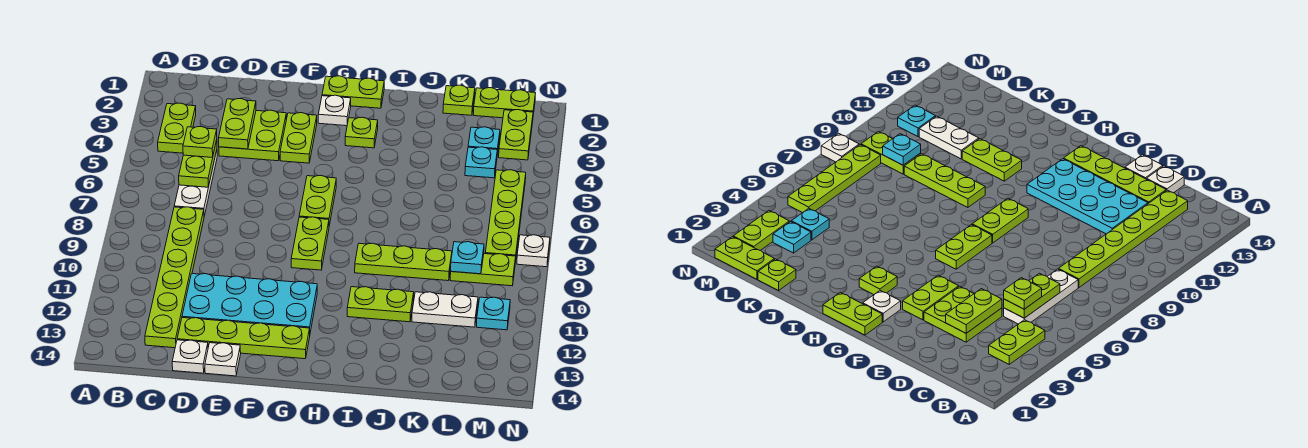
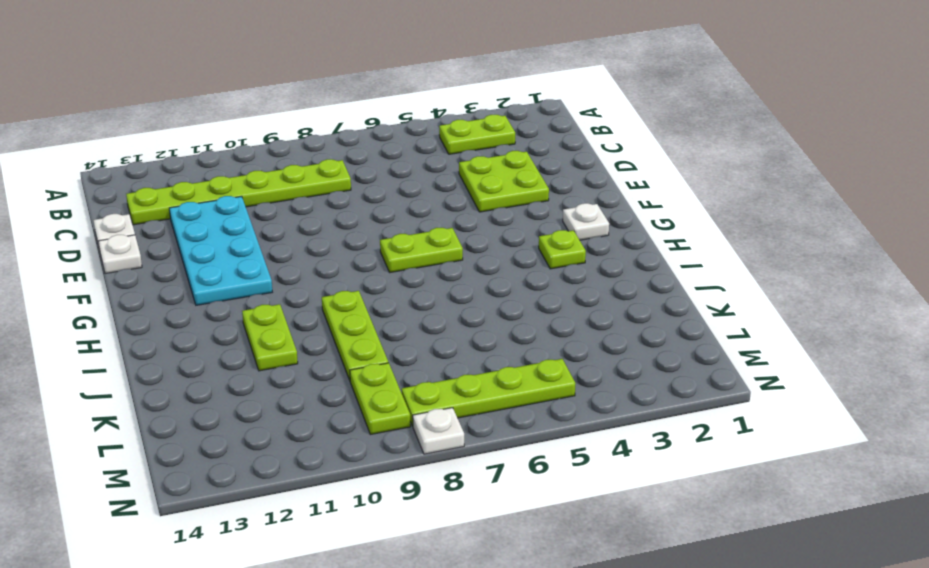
none -> white 1x3 plate [174,150,217,216]
none -> lime 1x4 plate [177,318,310,359]
none -> lime 1x2 plate [280,113,317,163]
none -> lime 1x2 plate [322,76,384,108]

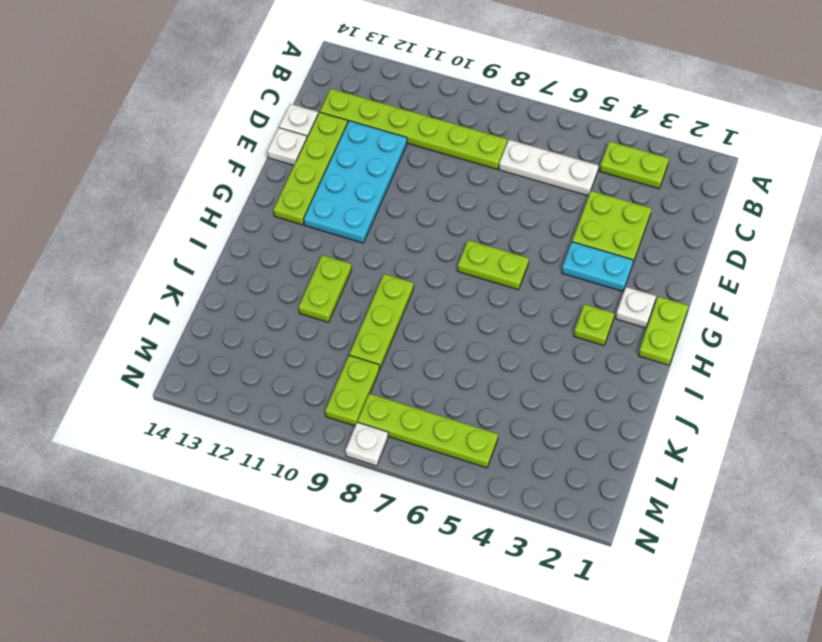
cyan 1x2 plate [562,242,633,291] -> lime 1x2 plate [280,113,317,163]
none -> lime 1x2 plate [291,217,329,270]
none -> lime 1x1 plate [443,85,475,115]
none -> white 1x2 plate [412,292,478,327]
none -> lime 1x2 plate [473,88,535,118]

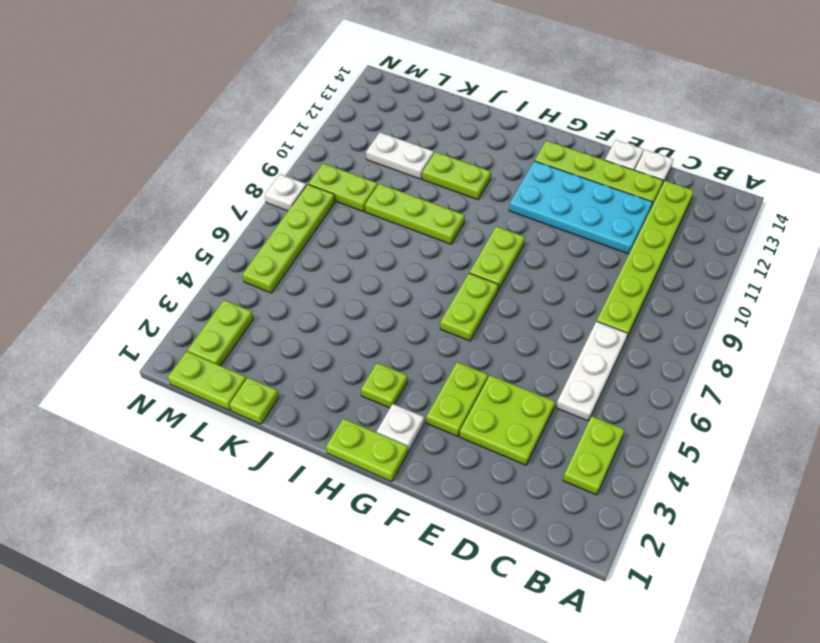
none -> cyan 1x1 plate [468,127,500,155]
none -> cyan 1x1 plate [465,147,497,178]
none -> cyan 1x1 plate [477,297,510,330]
none -> lime 1x2 plate [179,140,217,187]

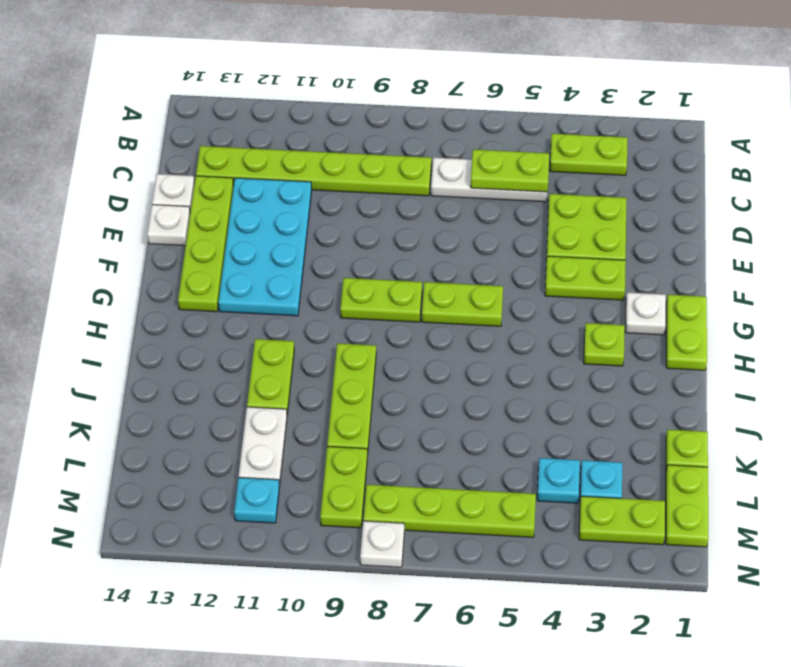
none -> lime 1x2 plate [219,99,256,149]
none -> cyan 1x1 plate [451,242,484,274]
none -> lime 1x1 plate [183,127,217,158]

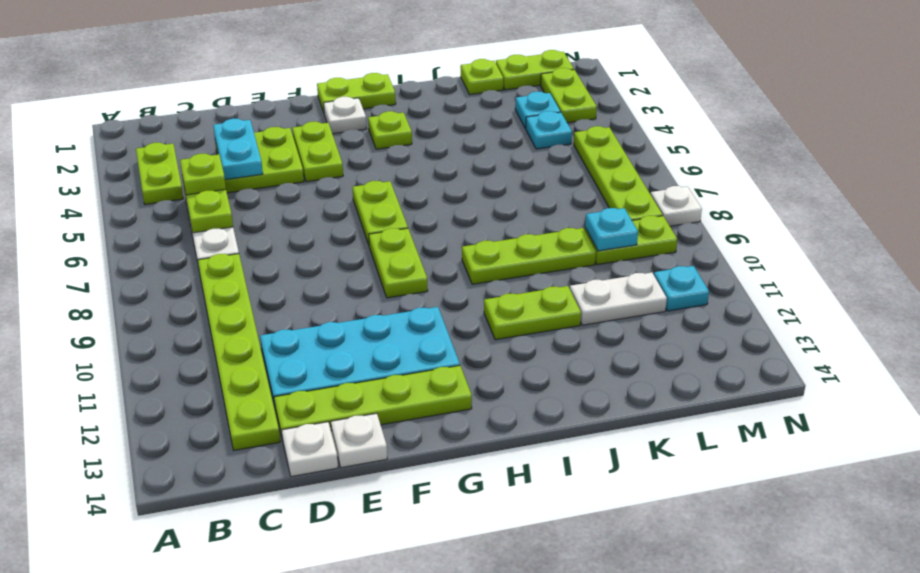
cyan 1x2 plate [213,119,263,180] -> lime 1x2 plate [219,99,256,149]

